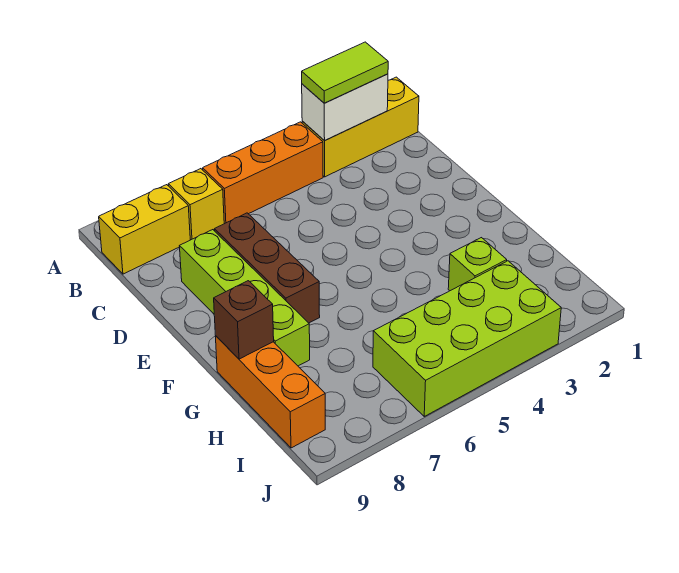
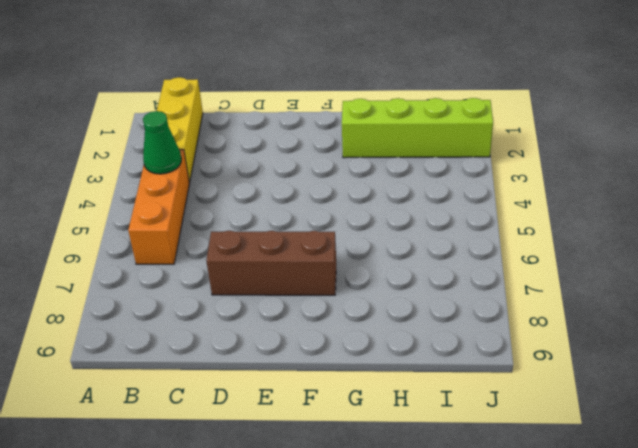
green 1x1 cone [143,111,181,174] -> none
lime 1x4 brick [342,98,493,158] -> lime 1x4 brick moved to [180,230,310,366]
none -> yellow 1x1 brick [168,169,224,240]
none -> yellow 1x2 brick [99,185,190,274]
none -> orange 1x3 brick [216,336,325,448]

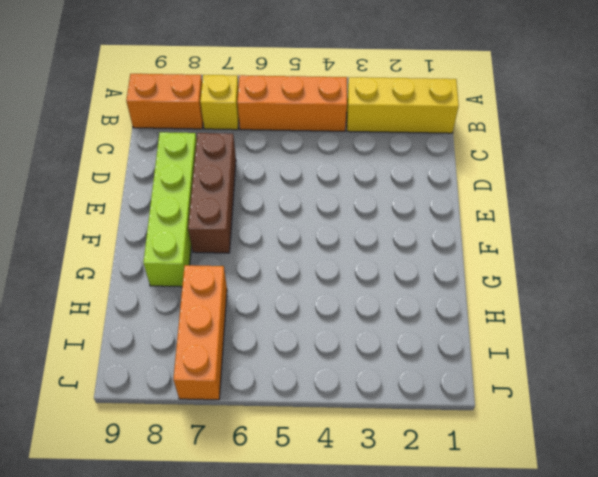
orange 1x2 brick [126,74,203,129] -> yellow 1x2 brick [99,185,190,274]
orange 1x3 brick [173,265,227,400] -> orange 1x3 brick moved to [216,336,325,448]
none -> lime 1x1 brick [448,238,507,291]
none -> lime 2x4 brick [373,261,561,416]
none -> white 1x2 brick [302,74,388,141]

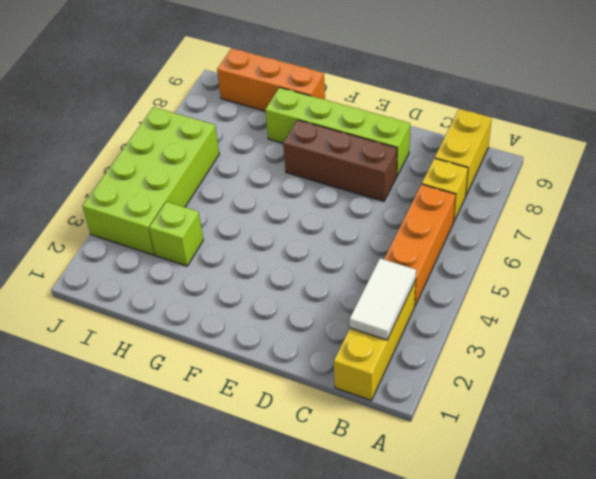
white 1x2 tile [350,258,416,340] -> white 1x2 brick [302,74,388,141]
none -> brown 1x1 brick [214,281,274,359]
none -> lime 1x2 tile [302,42,388,103]

